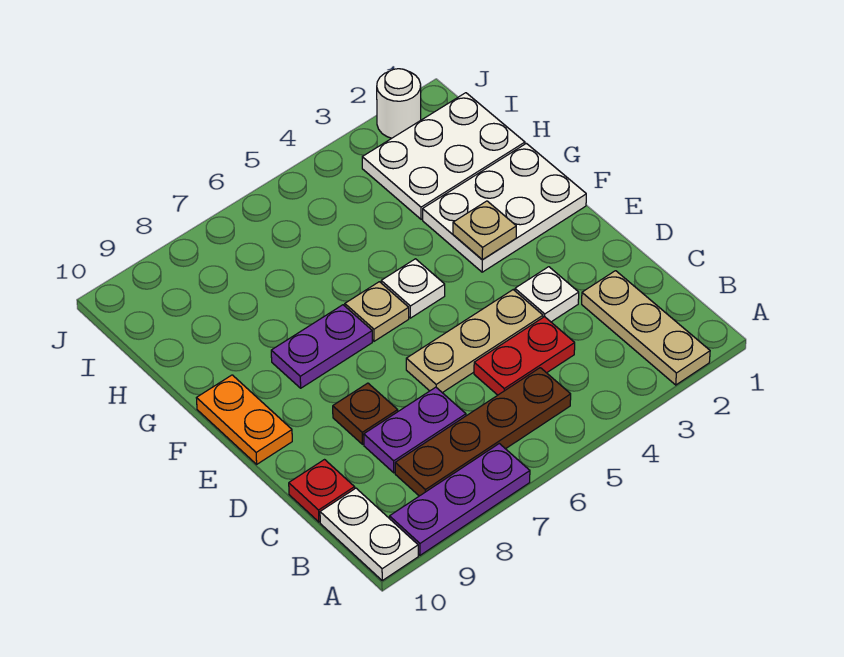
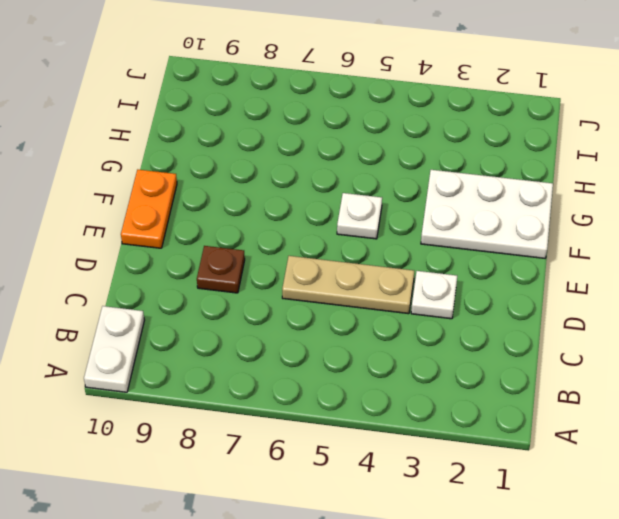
none -> tan 1x3 plate [582,271,710,385]
none -> purple 1x3 plate [390,444,530,555]
none -> brown 1x4 plate [395,368,571,496]

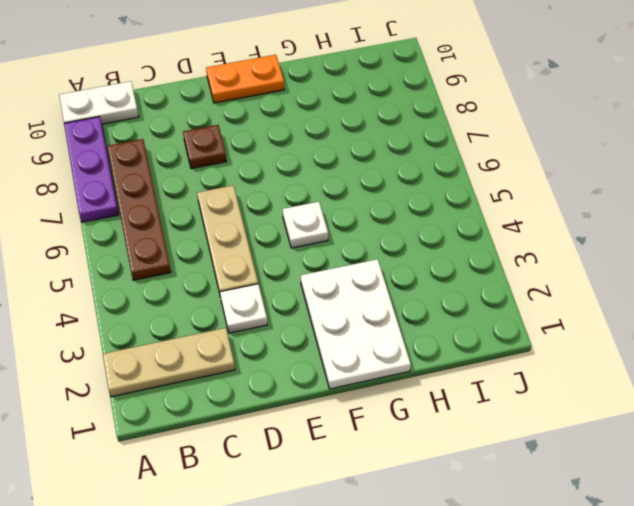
none -> red 1x2 plate [474,317,575,395]
none -> purple 1x2 plate [364,387,466,473]
none -> red 1x1 plate [289,460,355,522]

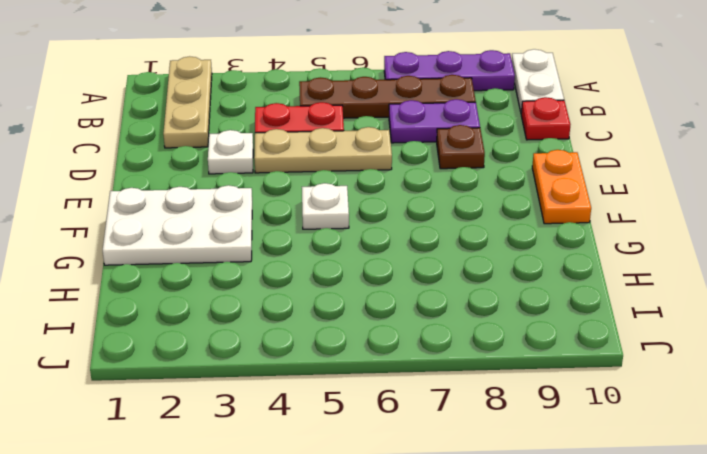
none -> tan 1x1 plate [345,282,409,341]
none -> purple 1x2 plate [271,305,372,388]
none -> white 2x3 plate [362,93,525,219]

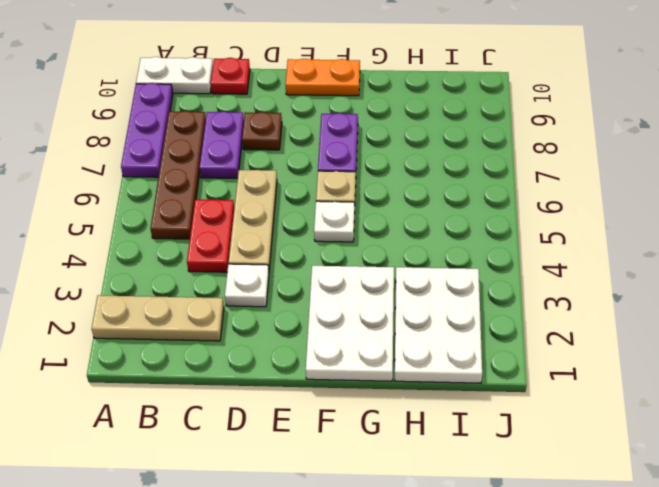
none -> white 1x1 round brick [377,69,421,138]
none -> tan 1x1 plate [453,201,516,260]

